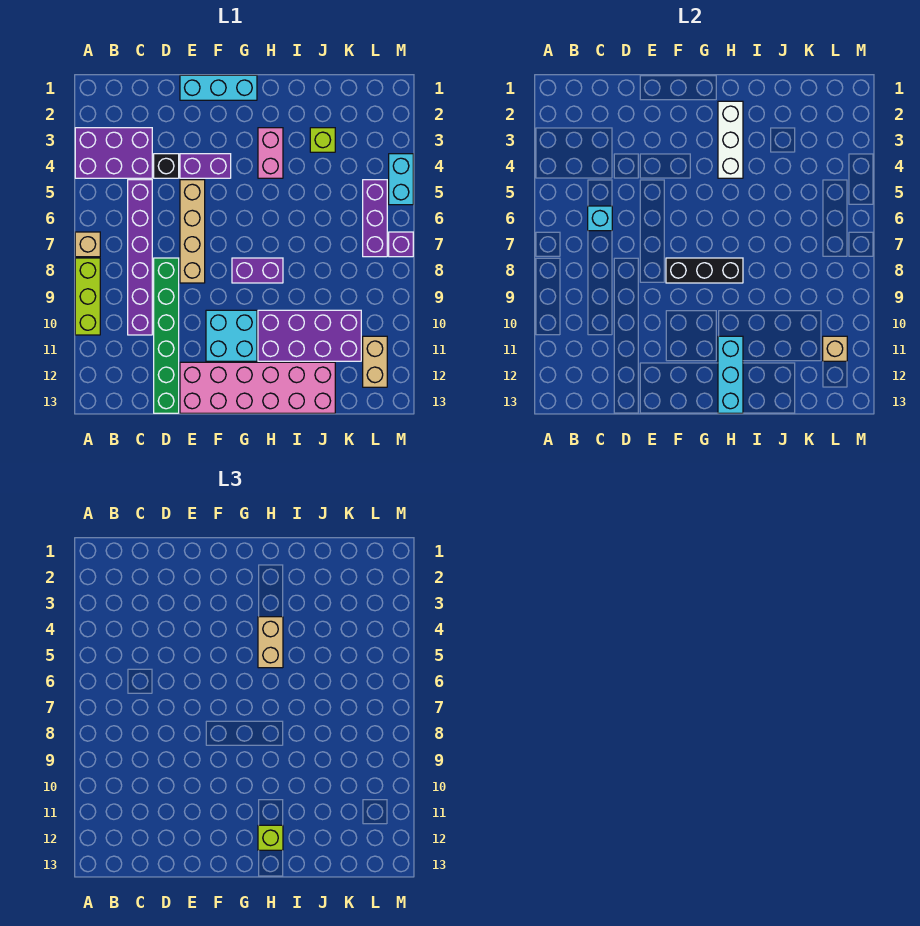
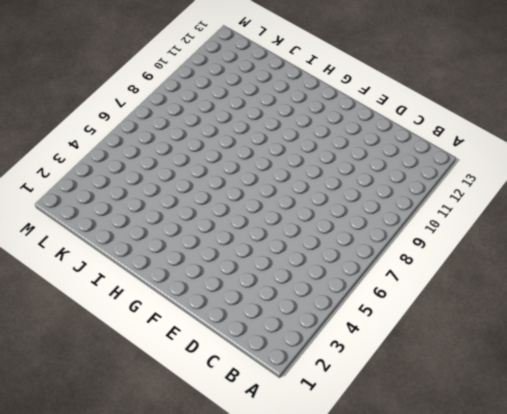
none -> purple 2x3 brick [75,128,152,178]
none -> tan 1x1 brick [75,232,100,257]
none -> lime 1x3 brick [75,258,100,335]

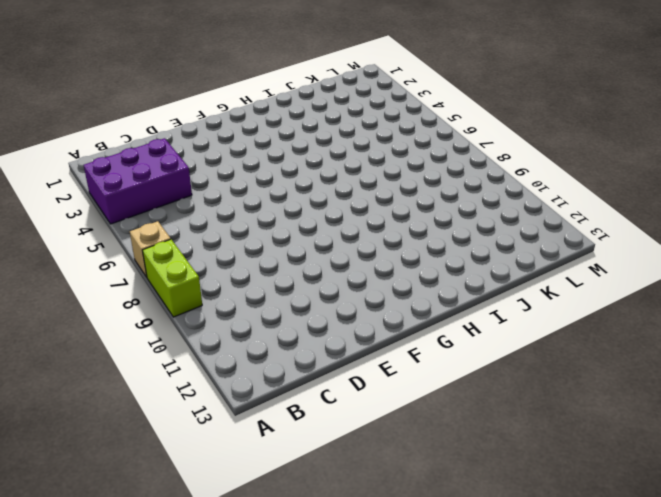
lime 1x2 brick [142,239,202,317] -> lime 1x3 brick [75,258,100,335]
none -> purple 1x6 brick [128,180,152,335]
none -> black 1x1 brick [154,154,179,178]
none -> green 1x6 brick [154,258,179,413]

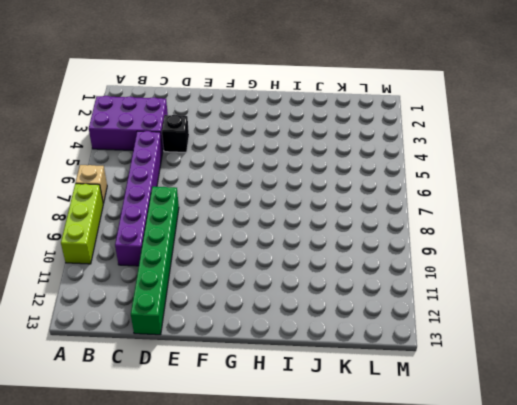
none -> cyan 1x3 brick [180,75,257,100]
none -> purple 1x2 brick [180,154,231,178]
none -> tan 1x4 brick [180,180,205,283]

